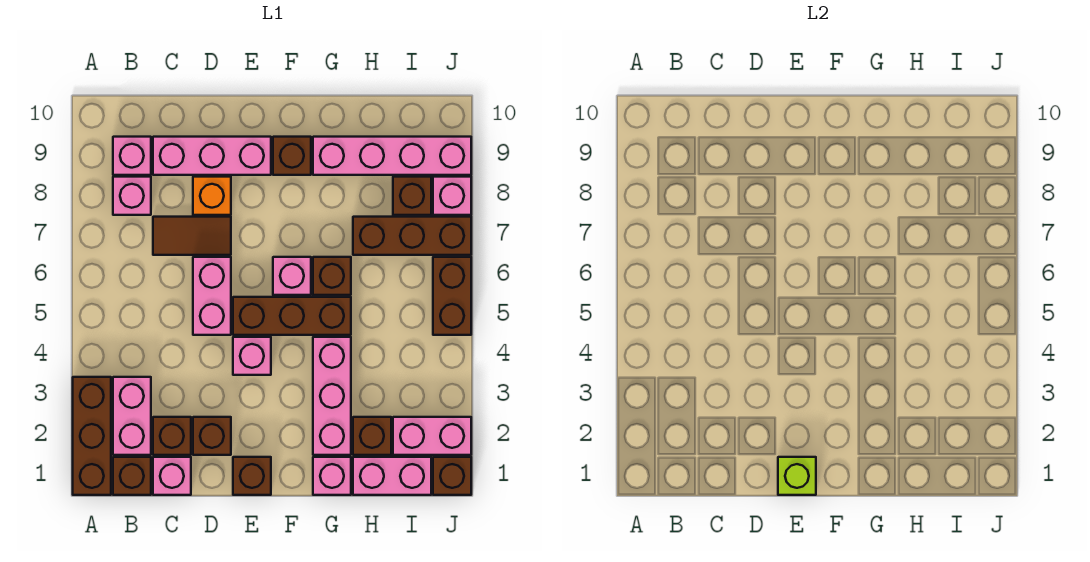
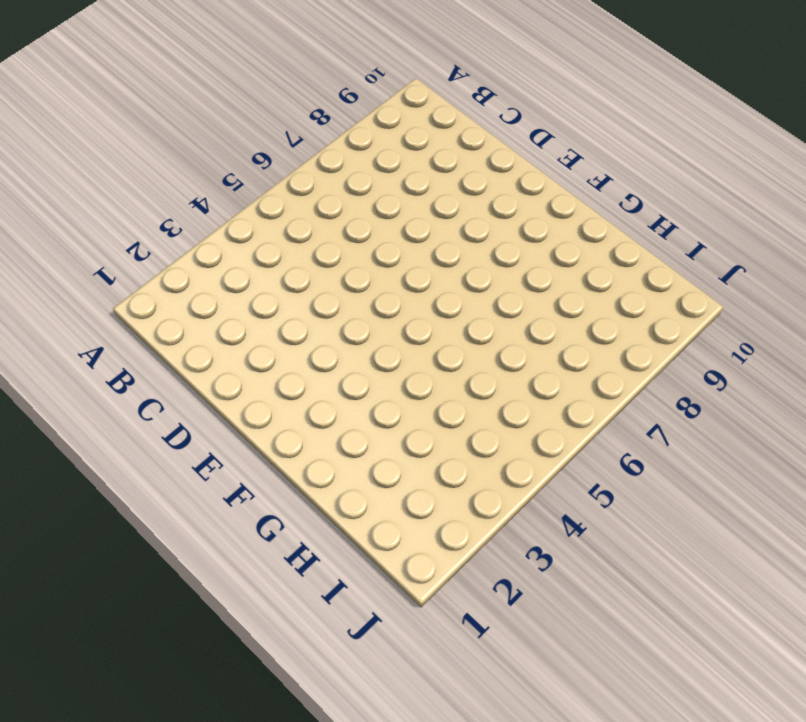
none -> brown 1x3 brick [73,377,111,495]
none -> brown 1x1 brick [113,457,151,495]
none -> pink 1x2 brick [113,377,151,455]
none -> pink 1x1 brick [113,177,151,215]

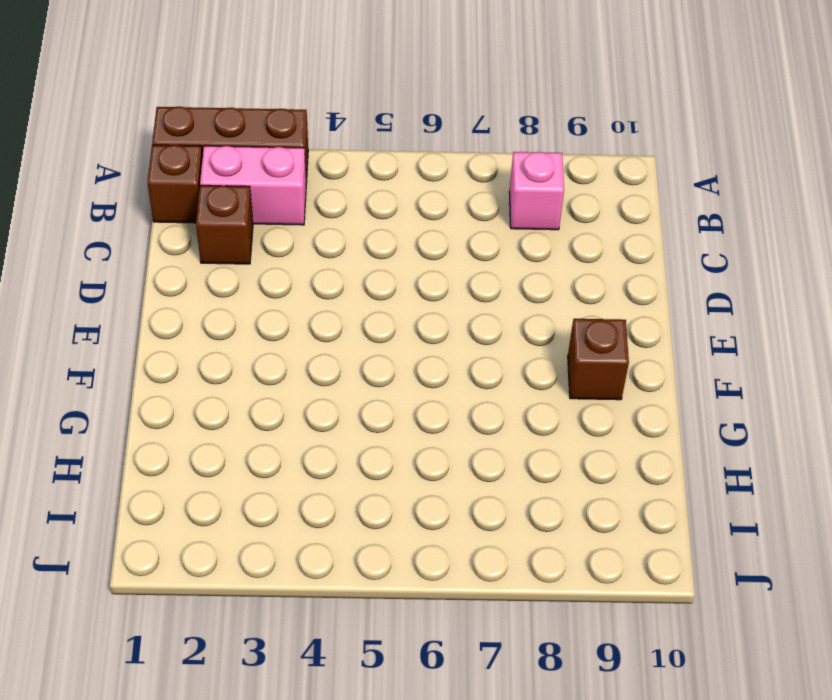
none -> pink 1x1 brick [113,137,151,175]
none -> pink 1x1 brick [153,457,191,495]
none -> brown 1x2 tile [153,217,231,255]
none -> pink 1x3 brick [153,137,271,175]

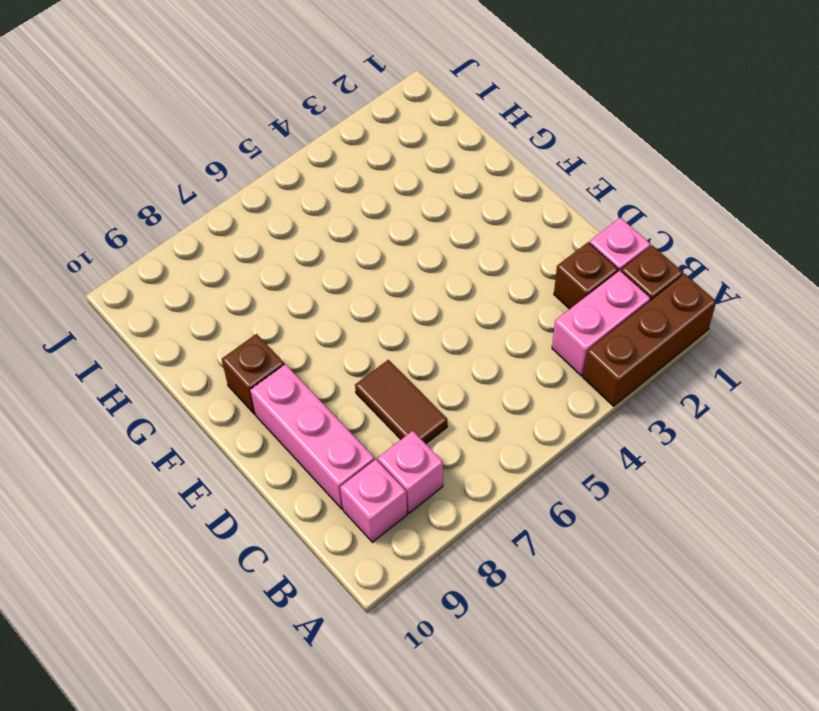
none -> brown 1x1 brick [193,417,231,455]
none -> pink 1x2 brick [193,257,231,335]
none -> orange 1x1 brick [193,177,231,215]
none -> brown 1x1 brick [233,457,271,495]

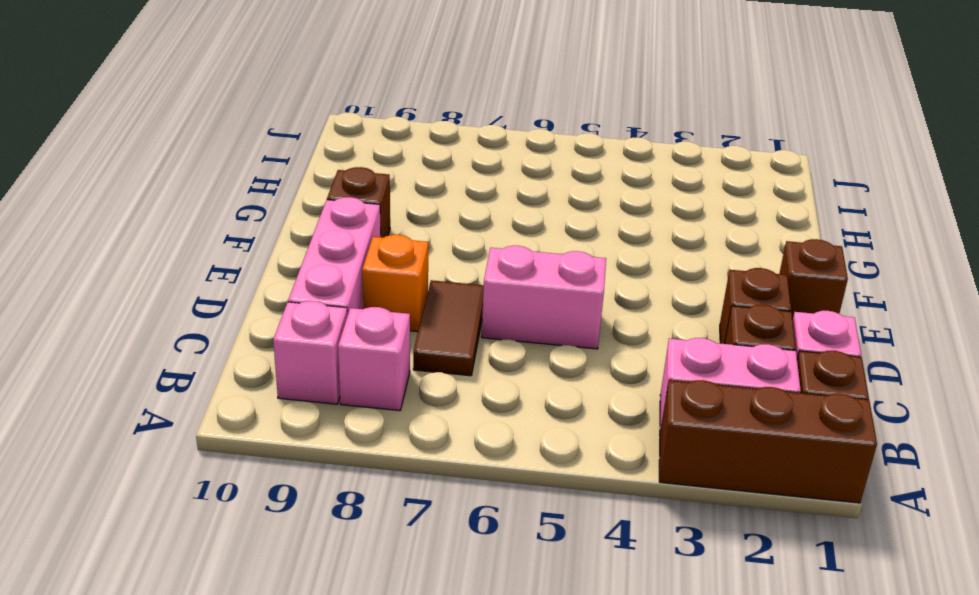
none -> pink 1x1 brick [233,337,271,375]
none -> brown 1x3 brick [233,297,351,335]
none -> pink 1x1 brick [273,257,311,295]
none -> pink 1x1 brick [313,457,351,495]

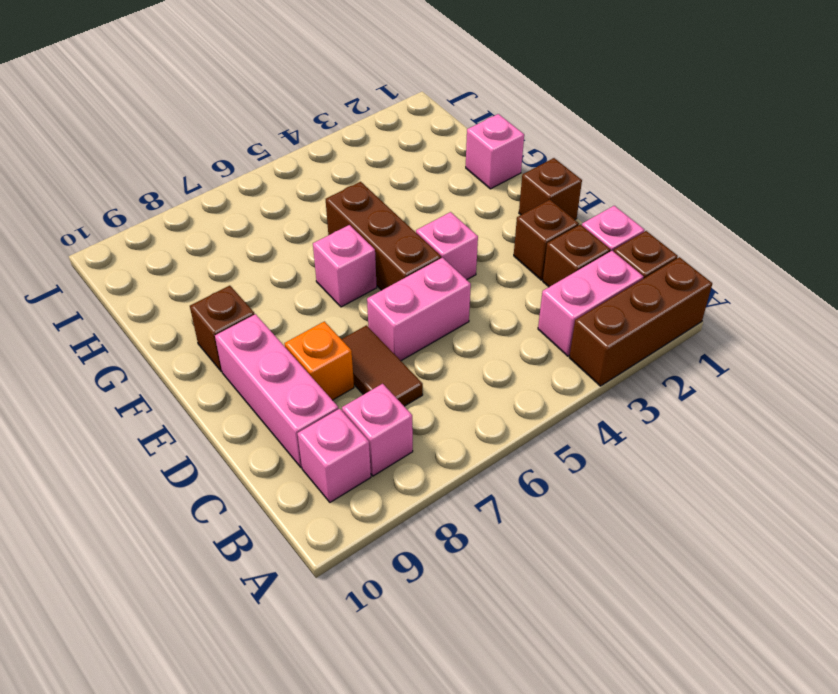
none -> pink 1x3 brick [313,337,351,455]
none -> brown 1x1 brick [313,257,351,295]
none -> pink 1x4 brick [313,137,471,175]
none -> pink 1x2 brick [353,457,431,495]

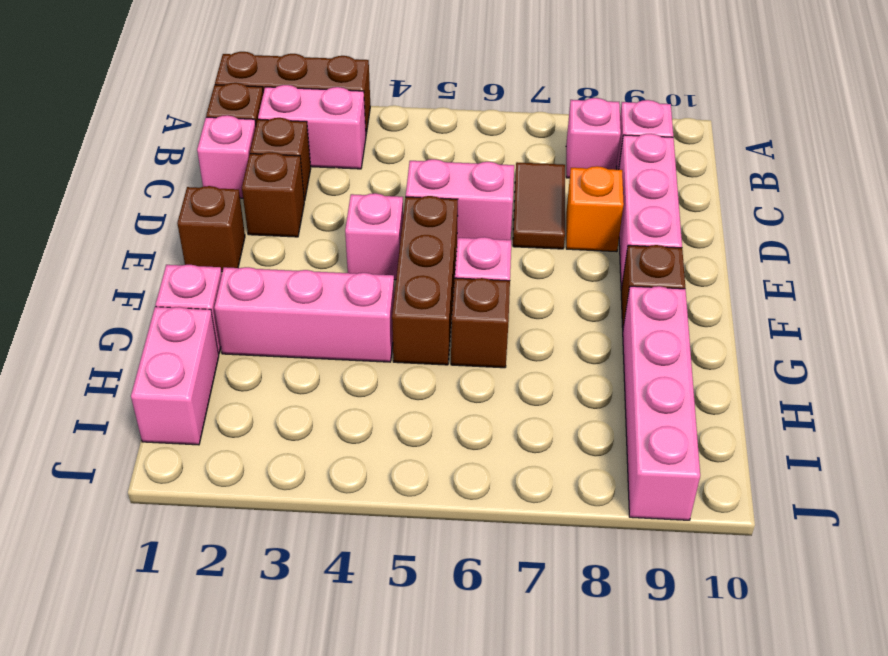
none -> brown 1x1 brick [353,417,391,455]
none -> brown 1x3 brick [353,217,471,255]
none -> pink 1x2 brick [393,417,471,455]
none -> brown 1x1 brick [393,177,431,215]

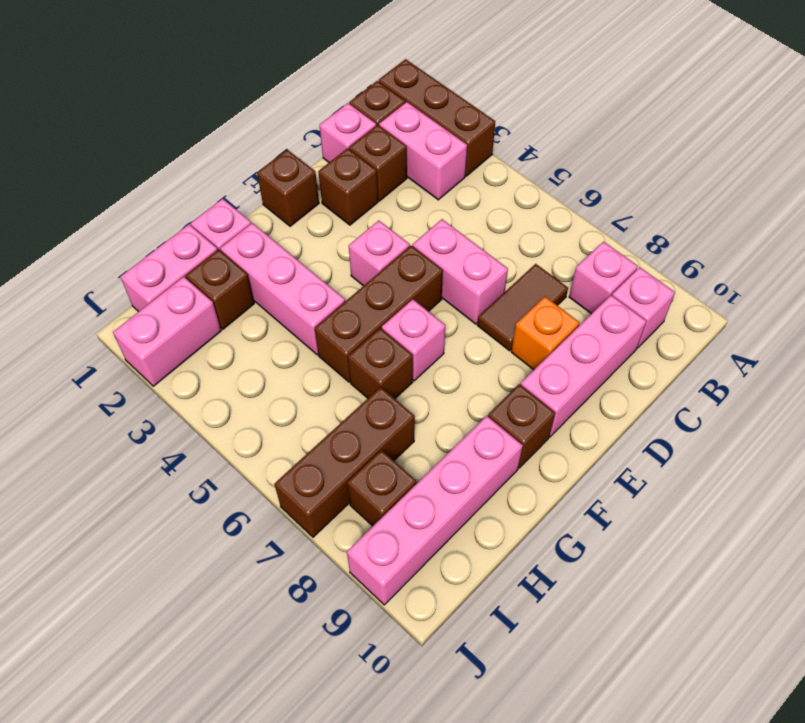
none -> brown 1x1 brick [433,457,471,495]
none -> brown 1x2 brick [433,257,471,335]
none -> pink 1x1 brick [433,177,471,215]
none -> lime 1x1 brick [778,457,816,495]

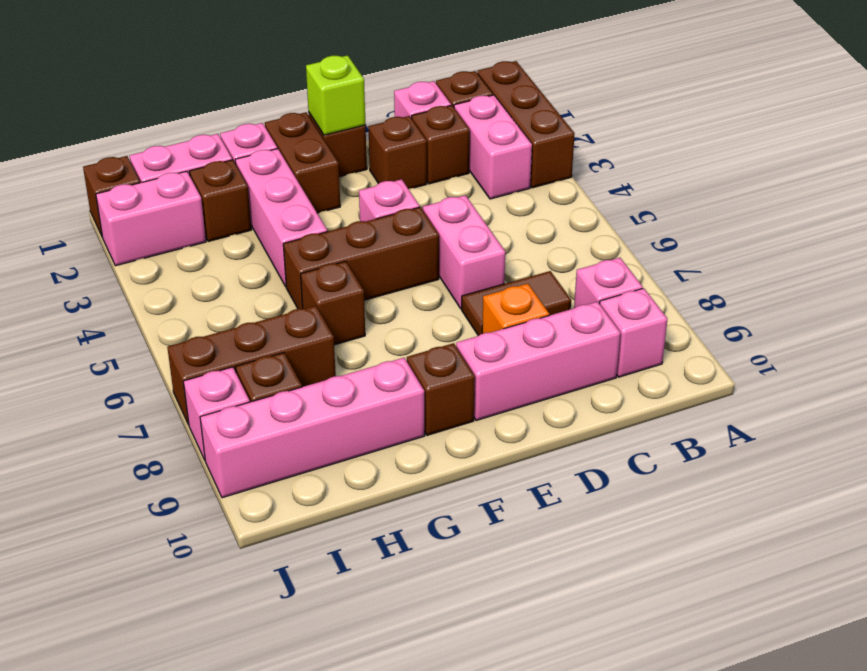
brown 1x2 brick [265,112,340,213] -> brown 1x2 brick moved to [433,257,471,335]
none -> pink 1x1 brick [273,257,311,295]

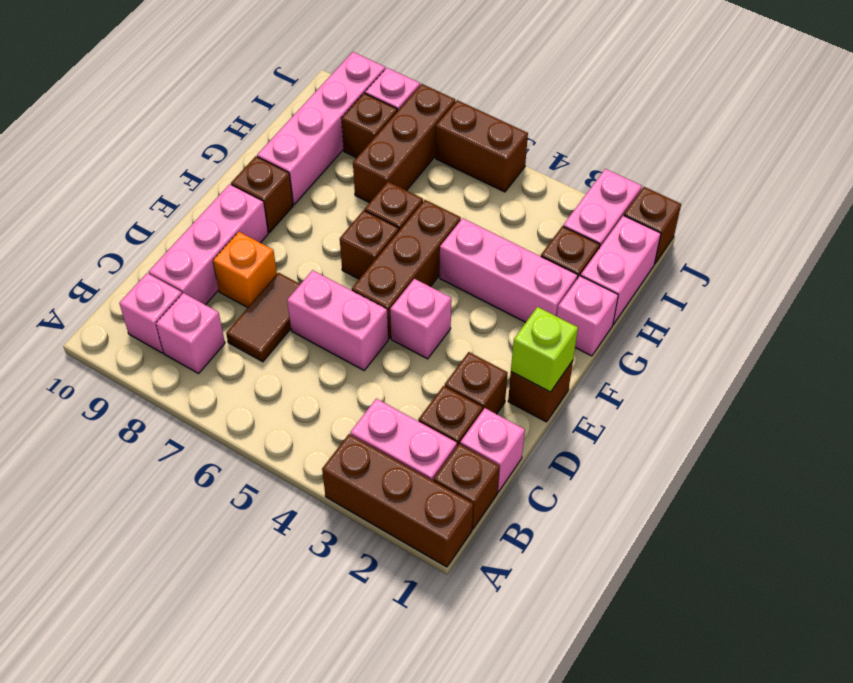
brown 1x1 brick [340,210,399,279] -> pink 1x1 brick [273,257,311,295]

